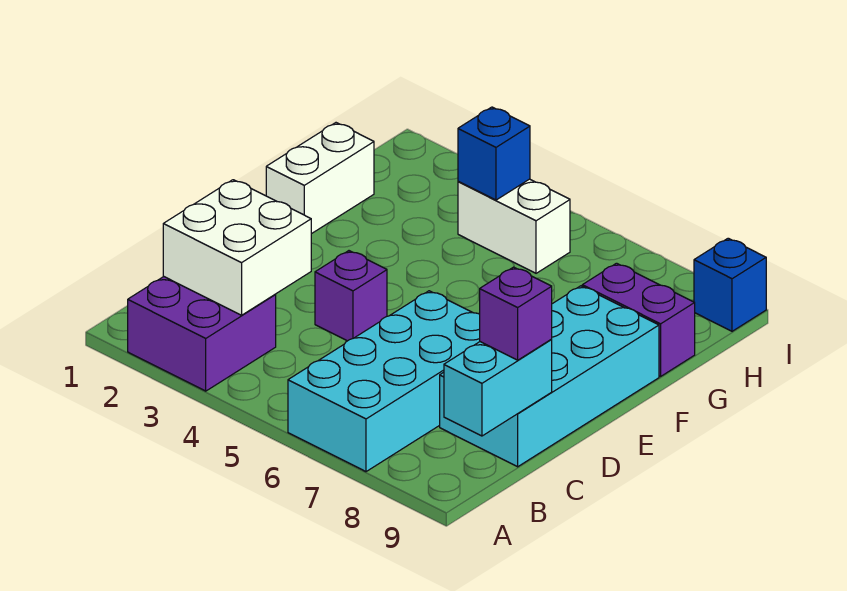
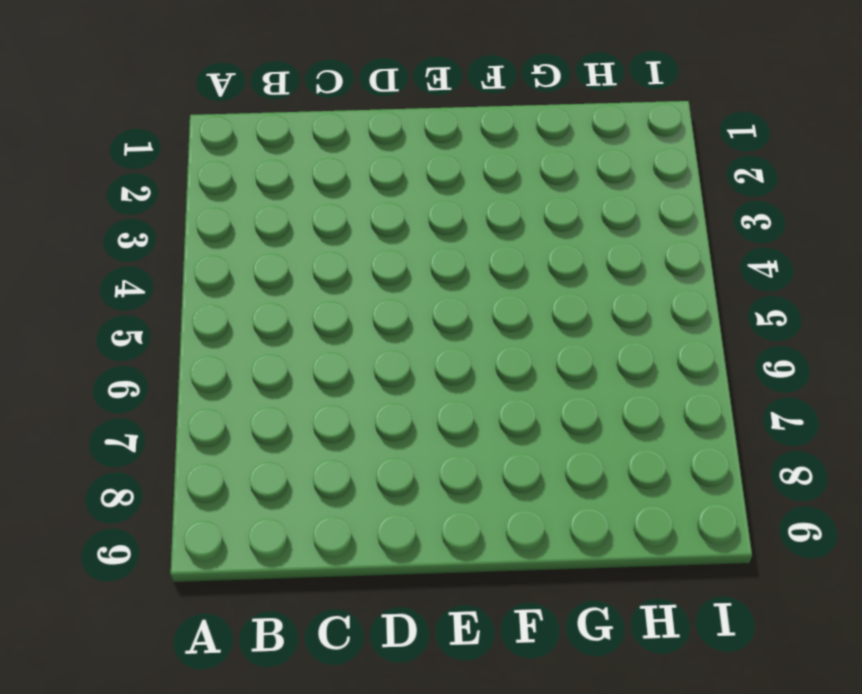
none -> purple 2x2 brick [128,277,276,391]
none -> cyan 2x4 brick [288,291,480,472]
none -> cyan 2x4 brick [440,286,659,467]

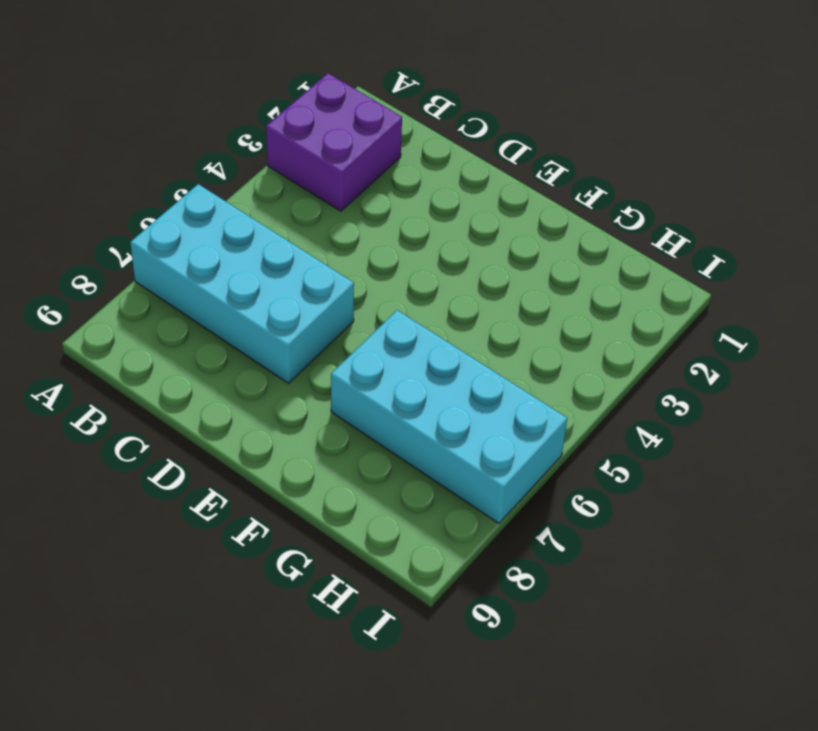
cyan 2x4 brick [331,310,567,523] -> cyan 2x4 brick moved to [440,286,659,467]
none -> purple 1x1 brick [315,251,387,341]
none -> white 1x2 brick [266,123,374,234]
none -> purple 1x2 brick [582,263,695,376]

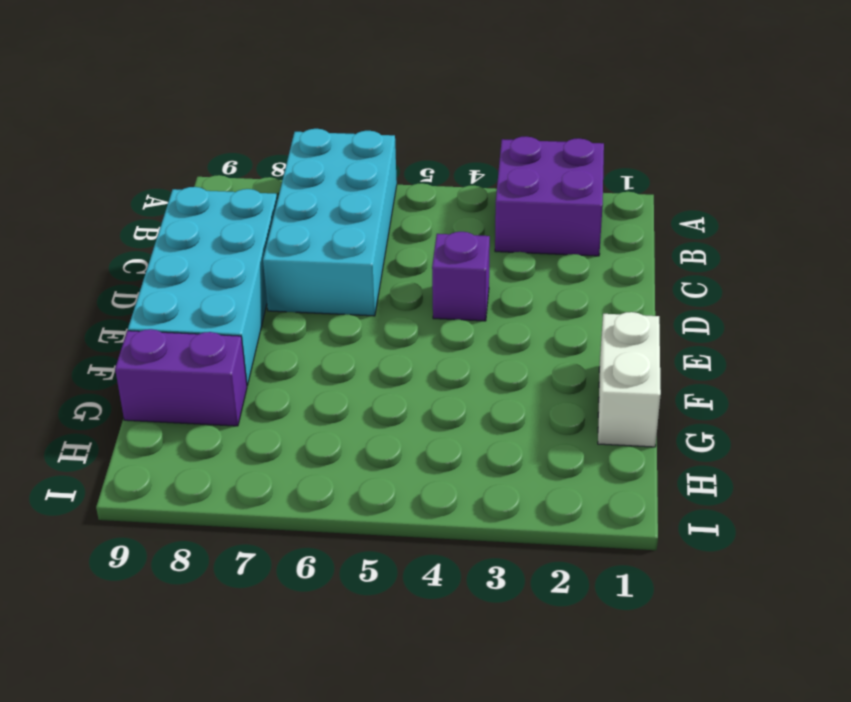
none -> white 1x2 brick [458,179,570,273]
none -> blue 1x1 brick [694,238,766,331]
none -> white 2x2 brick [163,180,311,315]

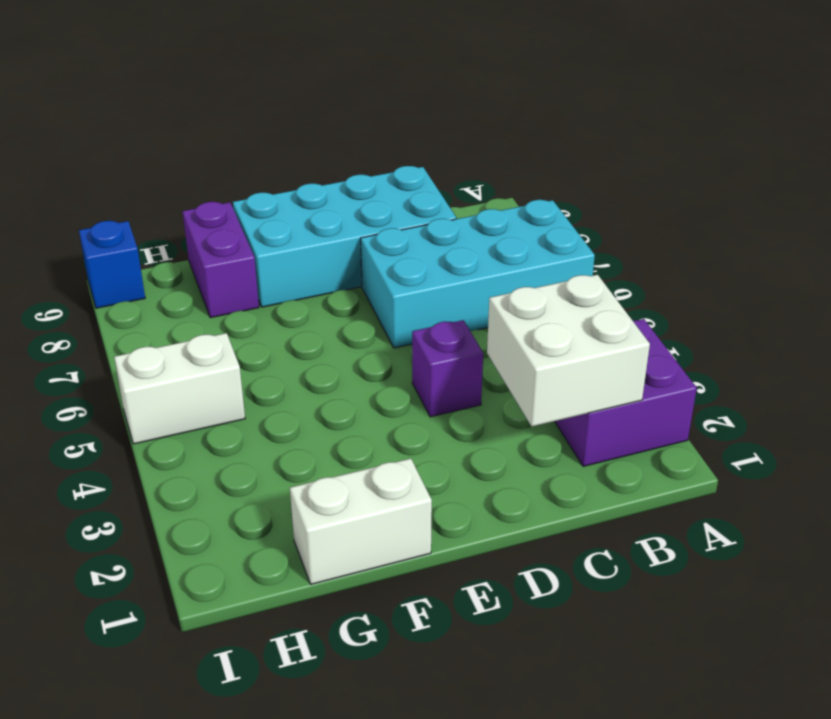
white 1x2 brick [114,333,245,444] -> white 1x2 brick turned to [458,179,570,273]
none -> cyan 1x2 brick [444,340,552,436]
none -> blue 1x1 brick [458,107,530,200]
none -> purple 1x1 brick [480,267,552,360]

